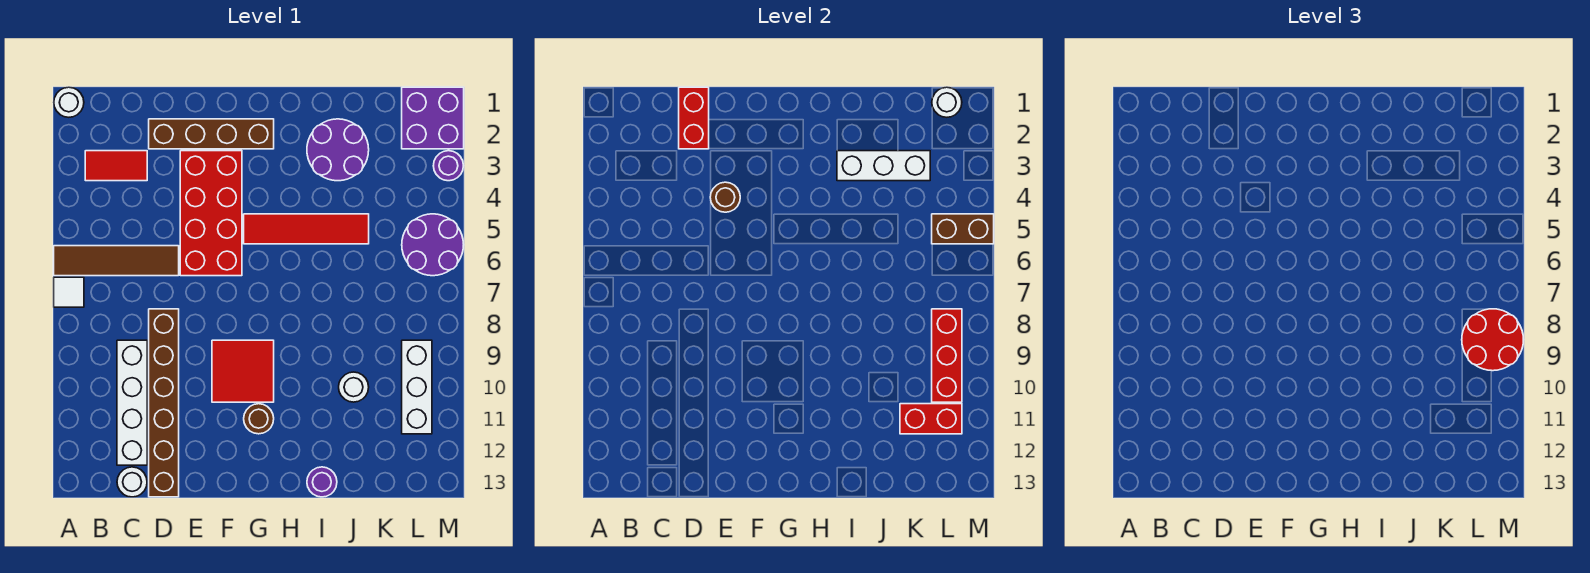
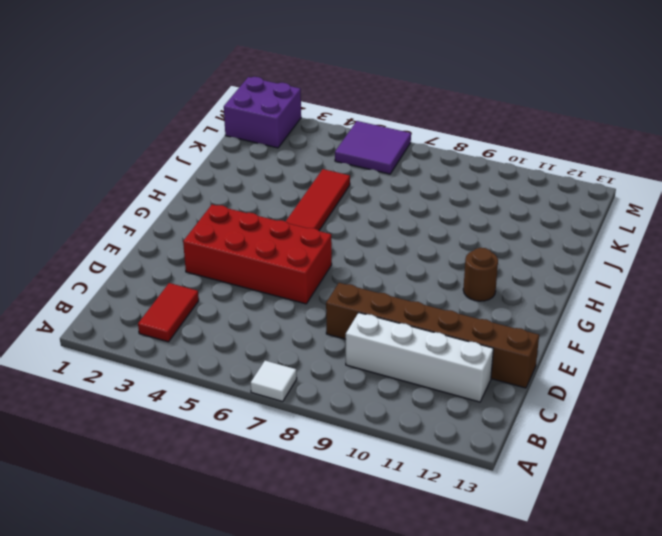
purple 2x2 tile [335,121,411,174] -> purple 2x2 round brick [402,214,464,276]
none -> white 1x1 round brick [54,87,84,117]
none -> brown 1x4 tile [54,246,179,276]
none -> white 1x1 round brick [117,467,147,497]

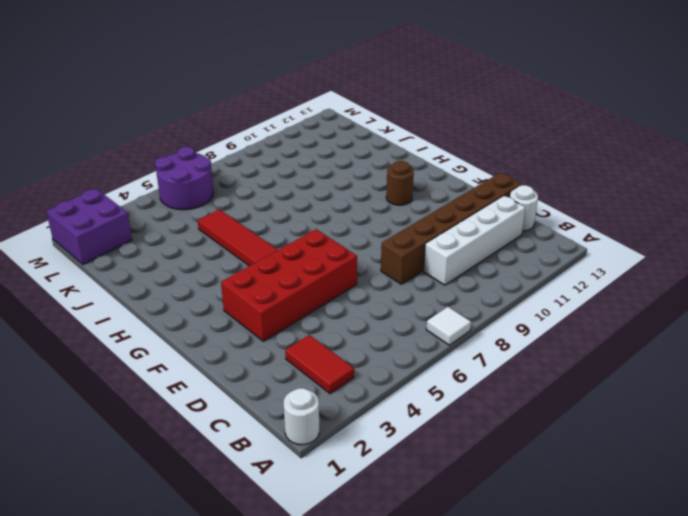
none -> brown 1x4 tile [54,246,179,276]
none -> brown 1x4 brick [149,119,274,149]
none -> red 2x2 tile [212,340,274,402]

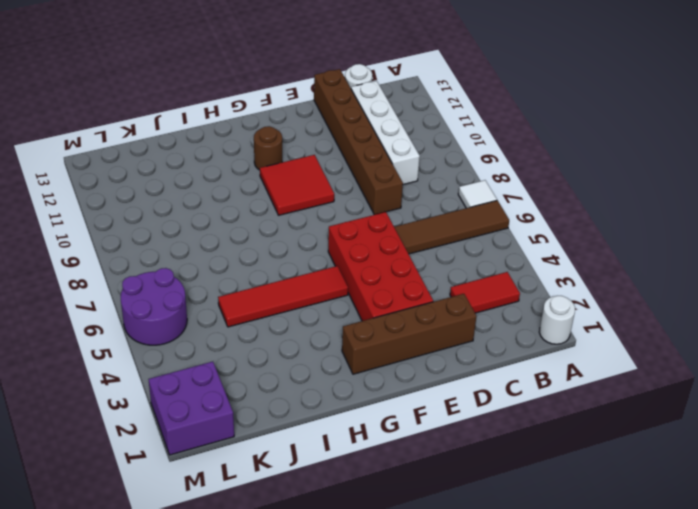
none -> purple 2x2 round brick [307,119,369,181]
none -> purple 1x1 round brick [307,467,337,497]
none -> white 1x1 round brick [339,372,369,402]

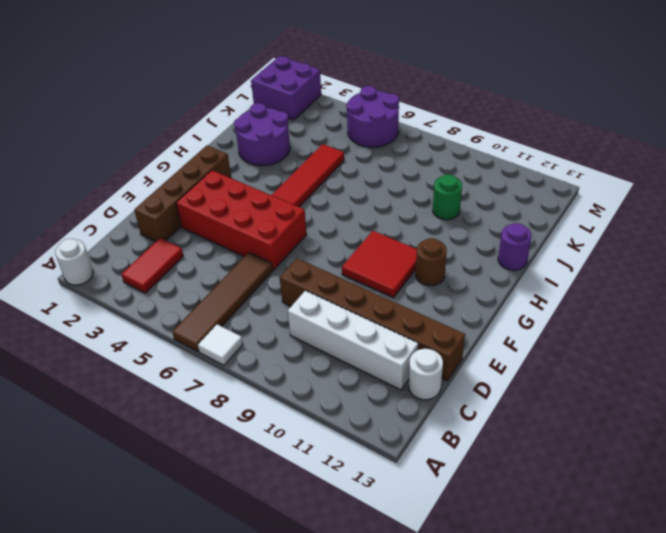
green 1x1 round brick [433,174,462,220] -> white 1x1 round brick [339,372,369,402]
none -> white 1x3 brick [402,340,432,434]
none -> purple 1x1 round brick [433,151,463,181]
none -> red 1x2 brick [679,87,709,149]

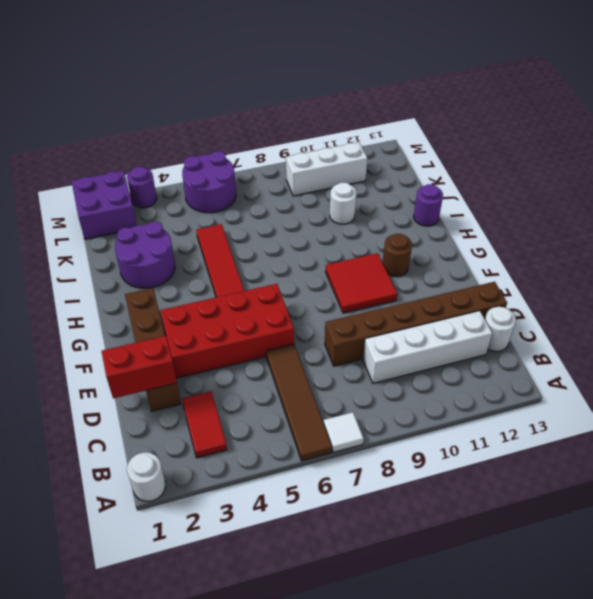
none -> brown 1x1 round brick [710,182,740,212]
none -> white 1x3 brick [837,151,930,181]
none -> red 1x2 brick [900,404,962,434]

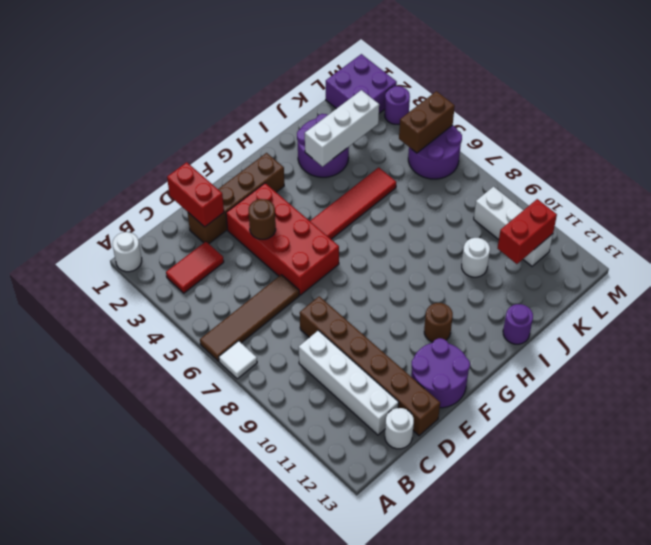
purple 2x2 round brick [411,338,470,408] -> none
none -> red 2x2 tile [212,340,274,402]
none -> white 1x1 round brick [932,87,962,117]
none -> red 1x3 brick [932,309,962,402]

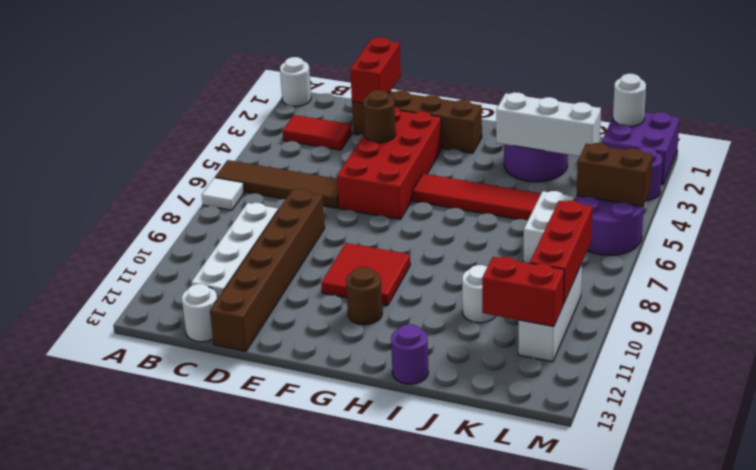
white 1x2 brick [523,191,574,263] -> none
none -> red 2x2 round brick [1462,309,1524,371]

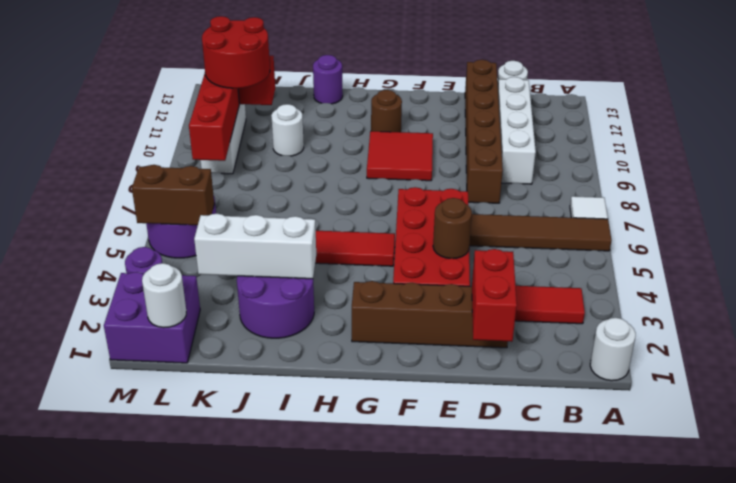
red 2x2 round brick [202,16,270,88] -> red 2x2 round brick moved to [1462,309,1524,371]

